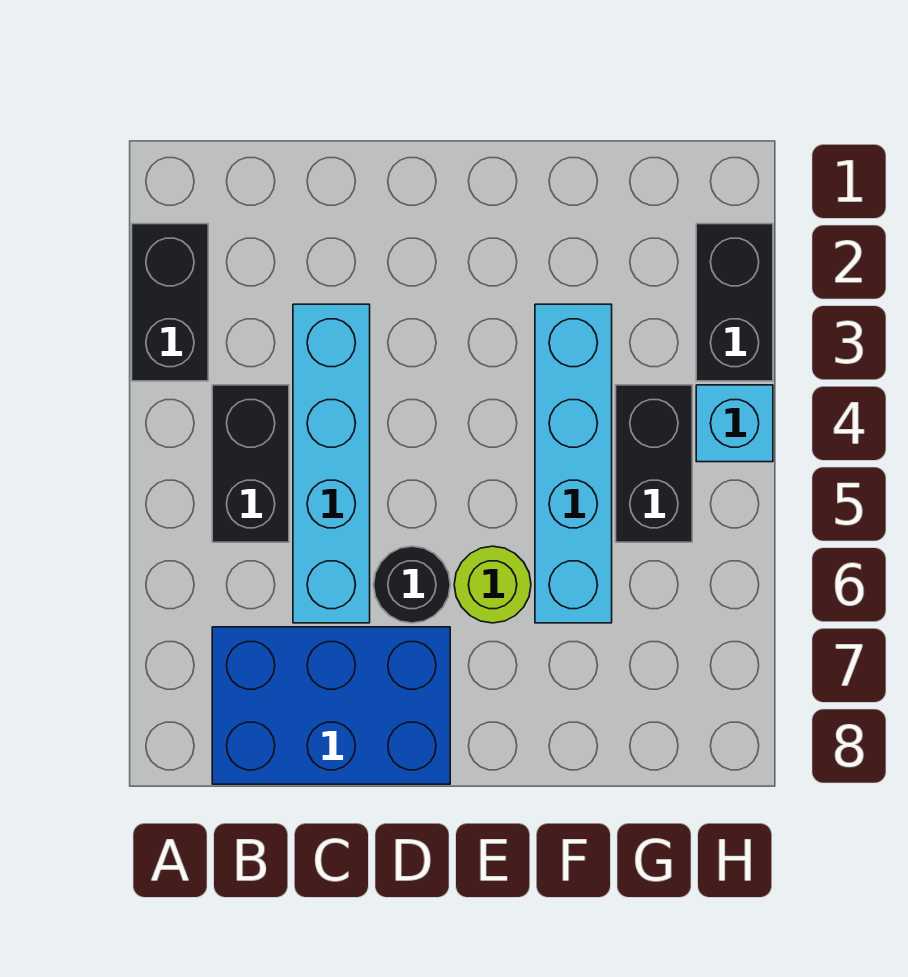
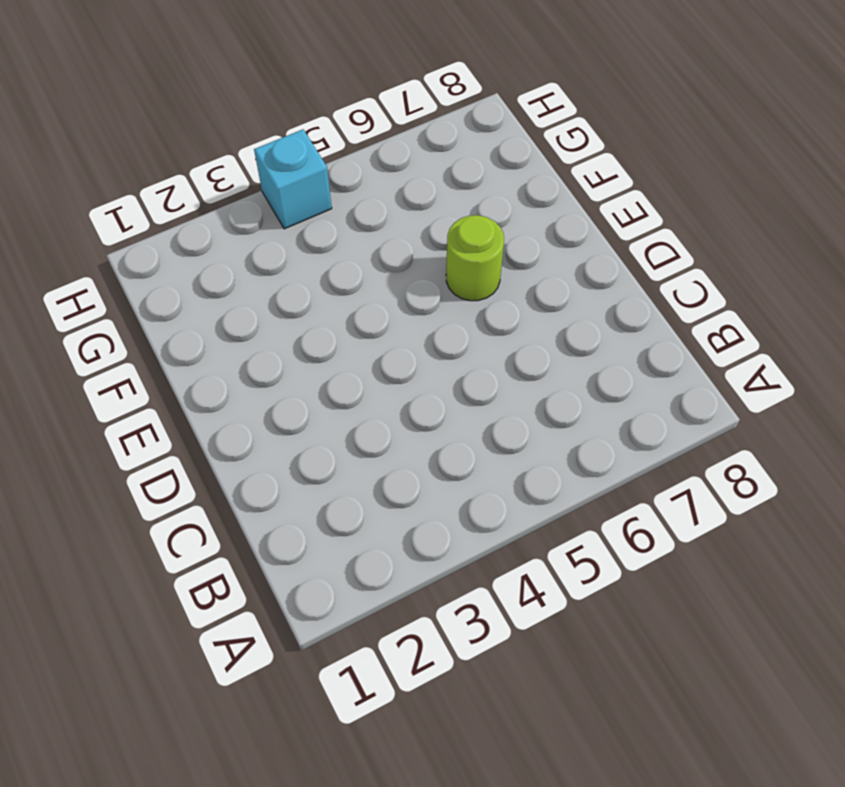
none -> black 1x2 brick [132,224,208,381]
none -> black 1x2 brick [212,385,289,542]

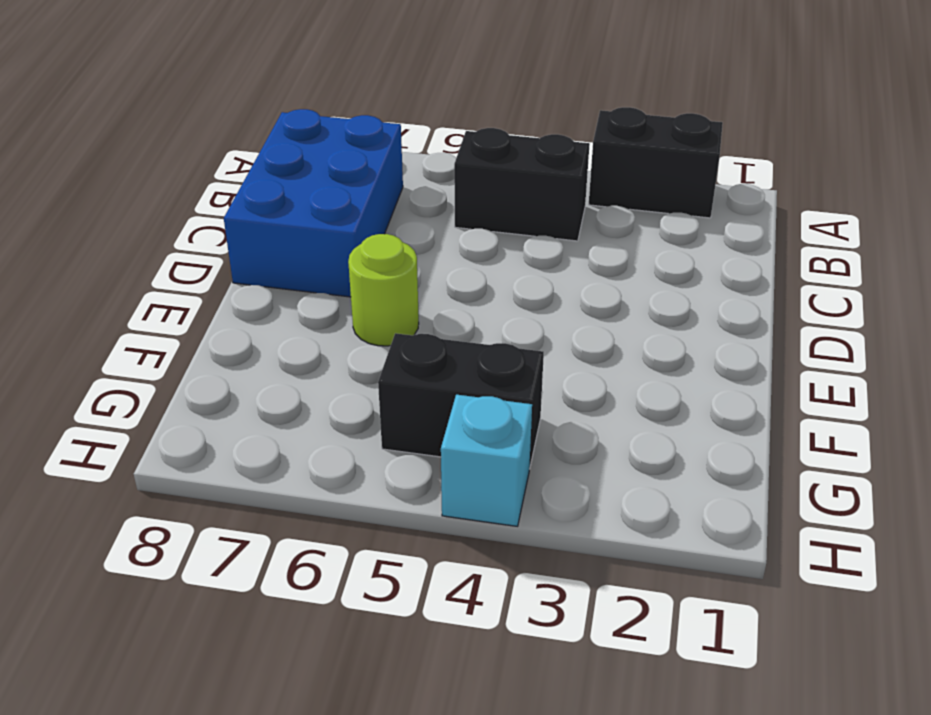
none -> cyan 1x4 brick [293,304,370,623]
none -> black 1x1 round brick [374,546,450,623]

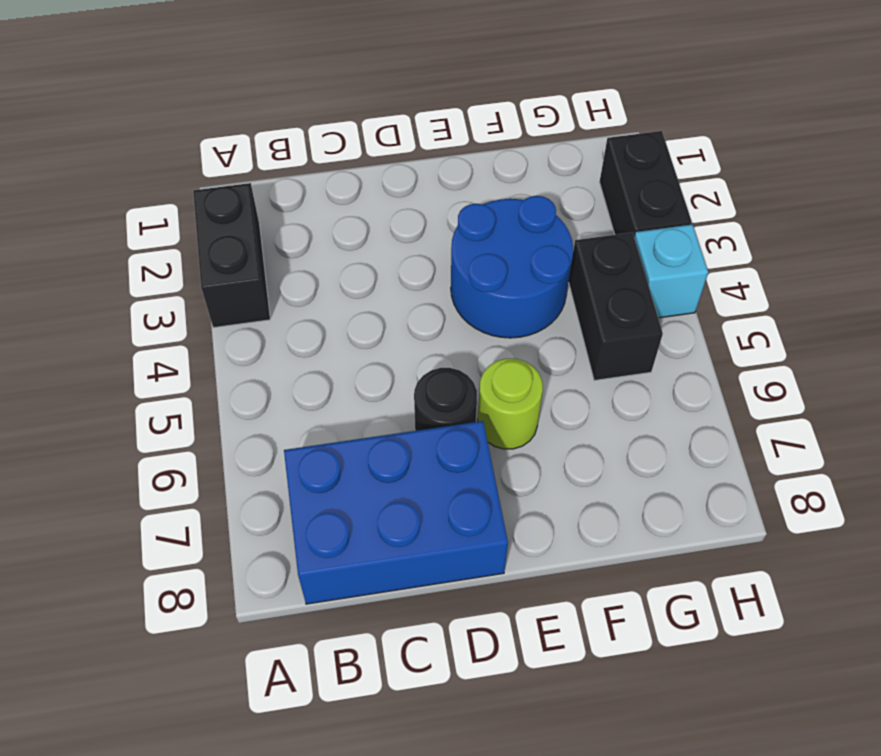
blue 2x2 round brick [451,196,573,338] -> cyan 1x4 brick [535,304,612,623]
none -> black 1x2 brick [212,385,289,542]
none -> cyan 1x4 brick [293,304,370,623]

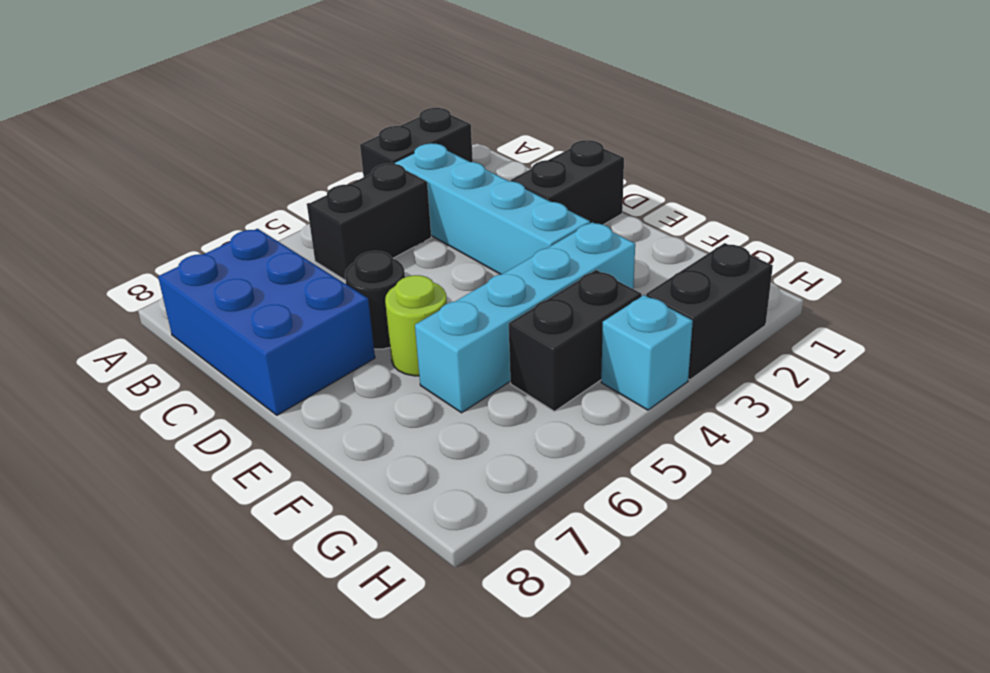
cyan 1x4 brick [395,143,590,274] -> cyan 1x4 brick turned to [293,304,370,623]
black 1x2 brick [511,140,624,225] -> none

